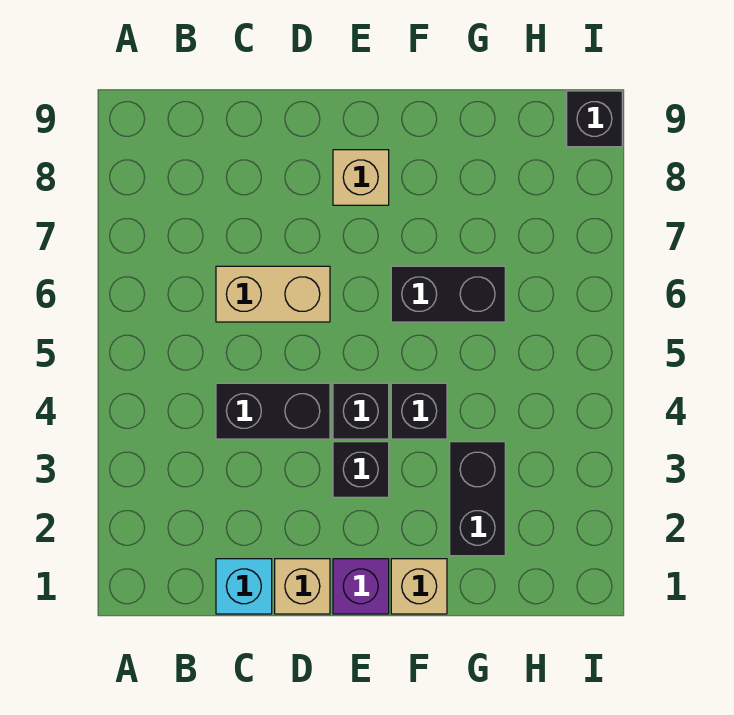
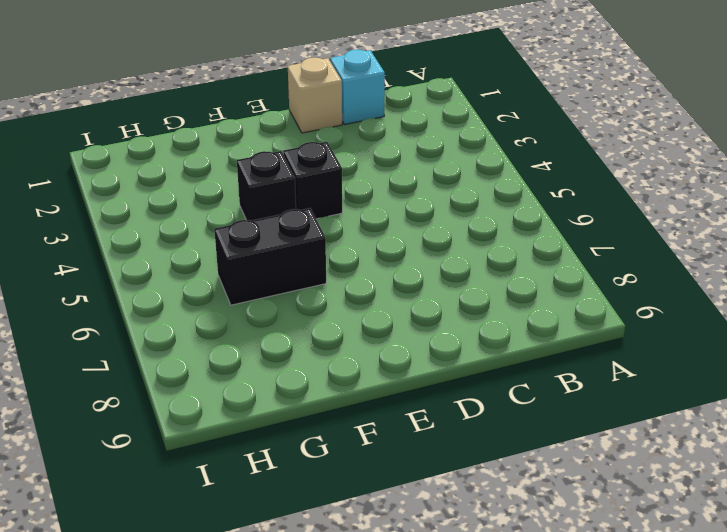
none -> black 1x2 brick [216,383,330,439]
none -> tan 1x2 brick [216,266,330,322]
none -> purple 1x1 brick [333,559,389,614]

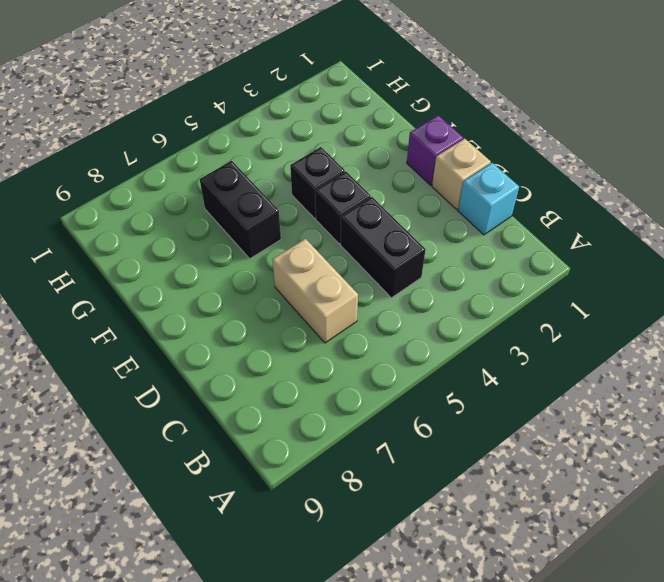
none -> black 1x1 brick [333,442,389,497]
none -> tan 1x1 brick [333,150,389,205]
none -> tan 1x1 brick [391,559,447,614]

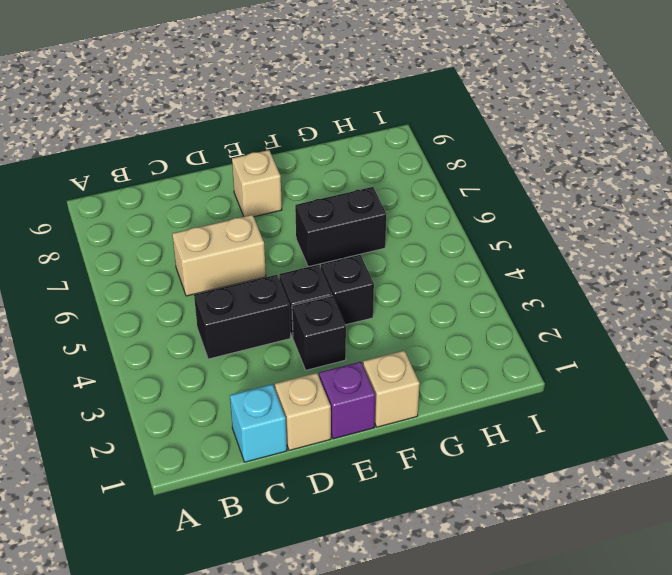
none -> black 1x2 brick [450,442,505,556]
none -> black 1x1 brick [567,91,622,147]

